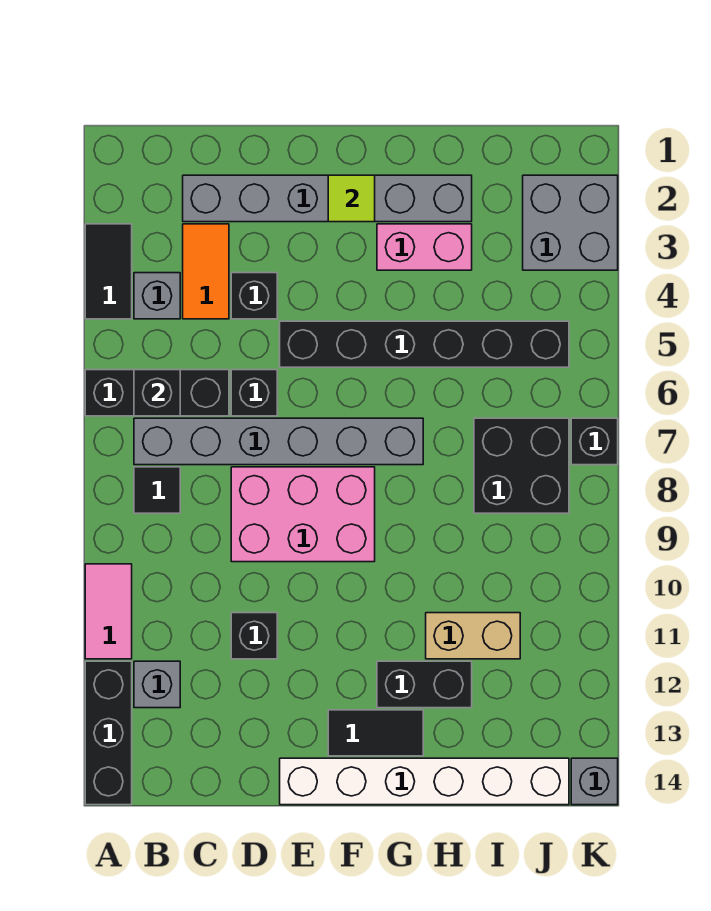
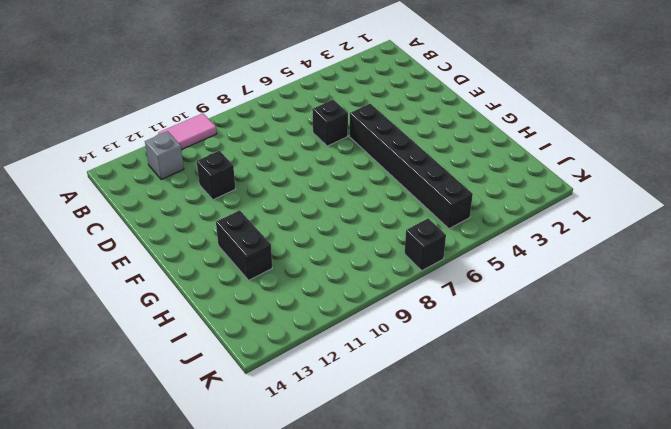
none -> black 1x2 tile [85,224,132,319]
none -> black 1x3 brick [85,370,229,416]
none -> black 1x3 brick [85,661,132,805]

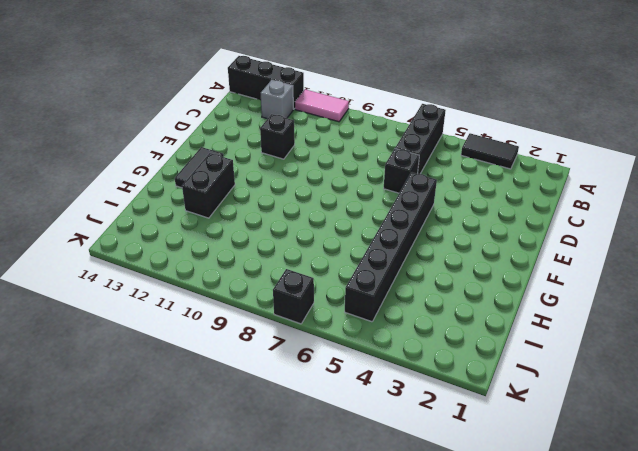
none -> grey 1x1 brick [134,273,180,319]
none -> grey 1x6 brick [134,418,423,465]
none -> black 1x1 tile [134,467,180,513]

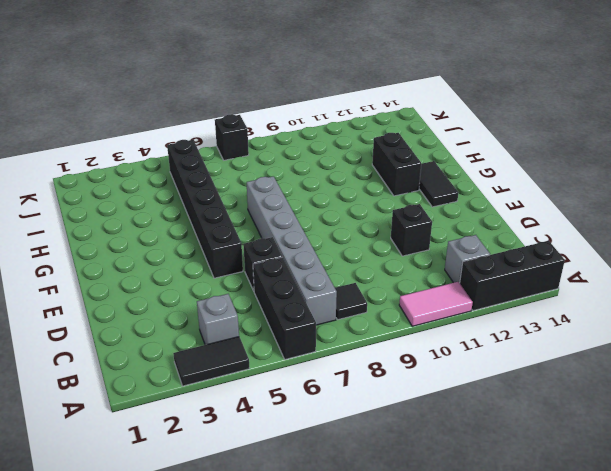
none -> grey 1x6 brick [183,175,472,222]
none -> orange 1x2 tile [183,224,229,319]
none -> black 1x1 brick [231,273,277,319]

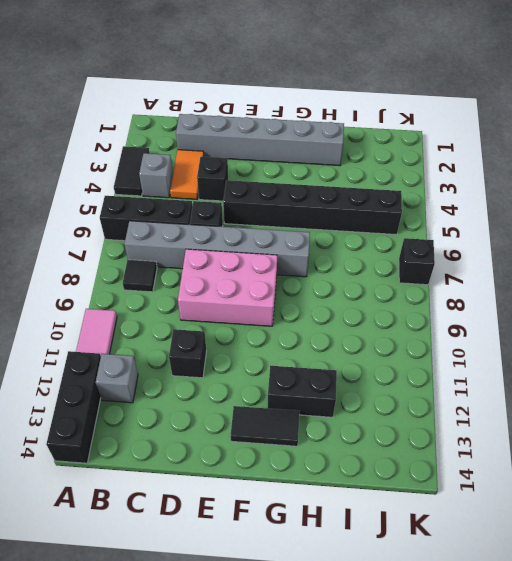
none -> white 1x6 brick [280,758,569,805]
none -> pink 1x2 brick [377,224,472,270]
none -> tan 1x2 brick [426,613,520,659]

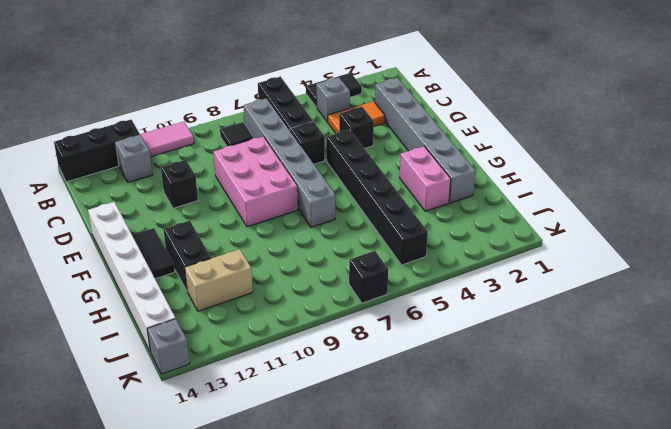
tan 1x2 brick [185,249,253,311] -> tan 1x2 brick turned to [426,613,520,659]
none -> black 2x2 brick [474,418,569,513]
none -> grey 2x2 brick [523,175,618,270]
none -> black 1x1 brick [134,370,180,416]

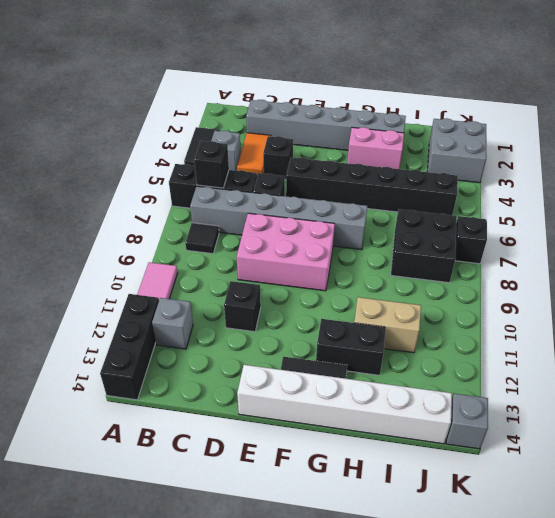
none -> lime 1x1 tile [328,175,375,222]

